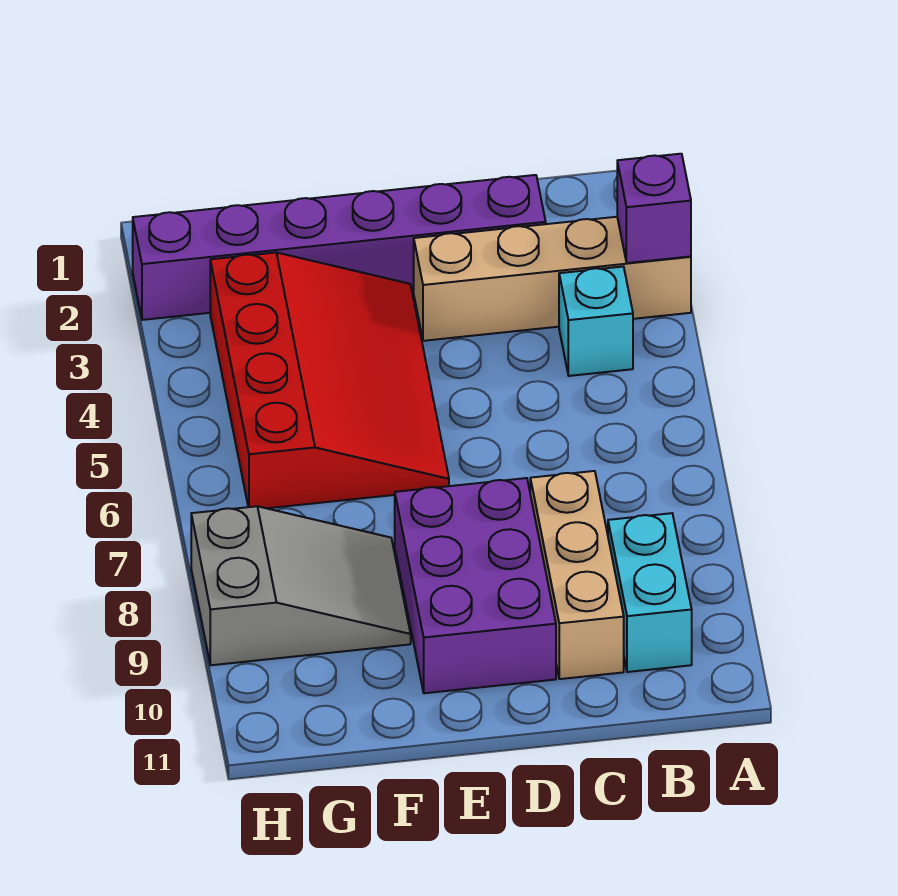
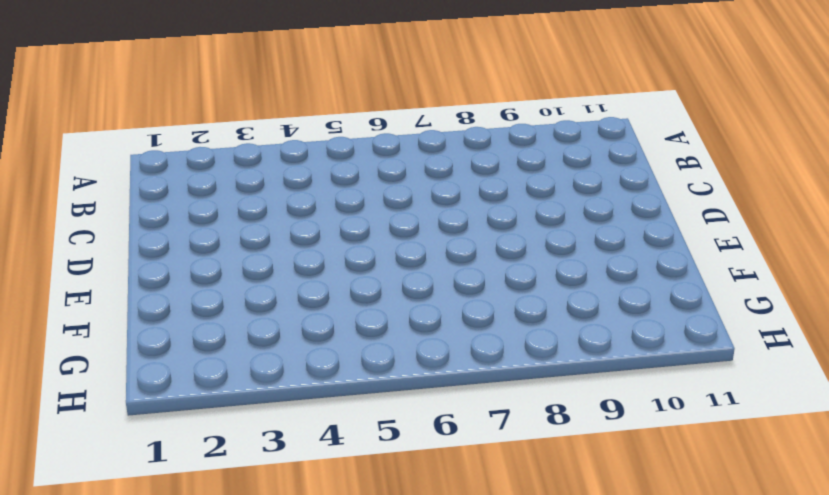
none -> tan 1x4 brick [414,217,691,341]
none -> cyan 1x1 brick [559,267,633,376]

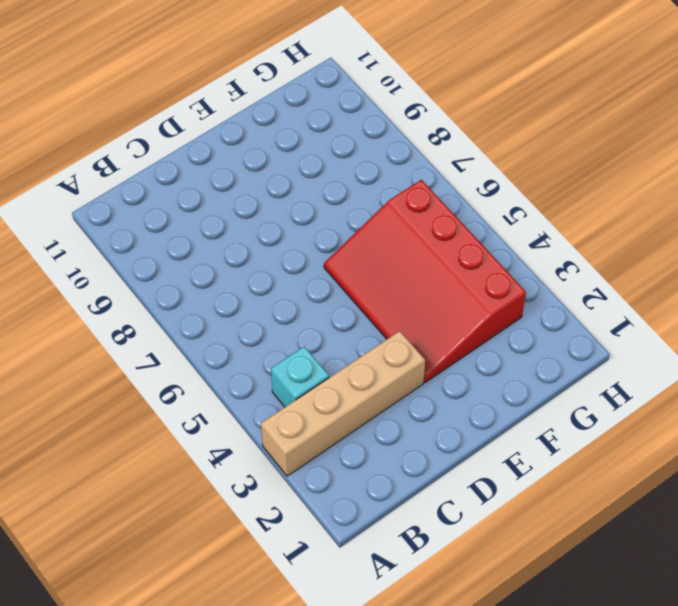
none -> cyan 1x2 brick [608,513,692,672]
none -> purple 1x6 brick [133,175,546,320]

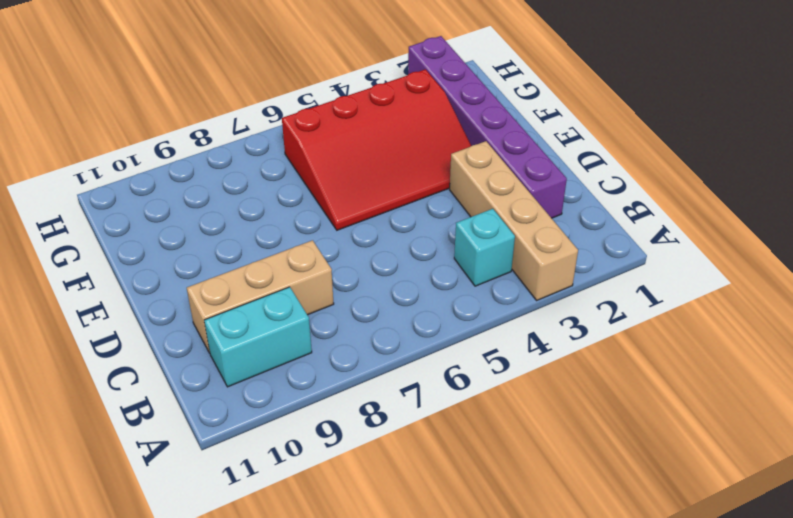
none -> purple 2x3 brick [395,478,556,693]
none -> grey 2x3 slope [191,506,411,665]

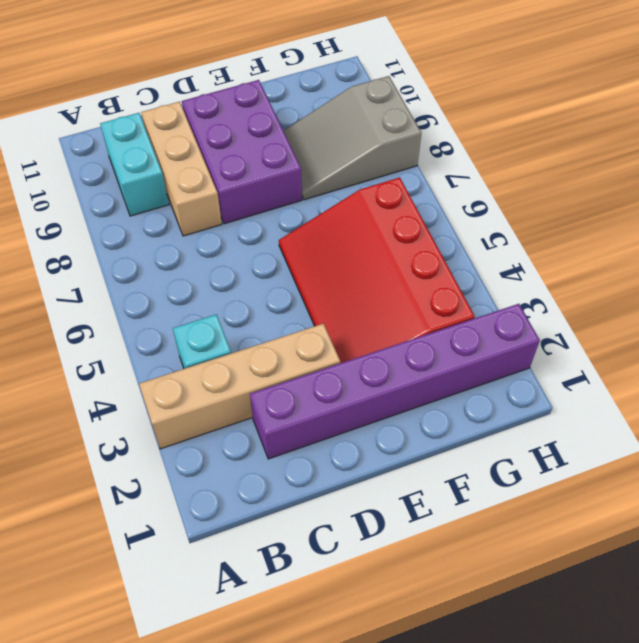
none -> purple 1x1 brick [617,154,691,263]

